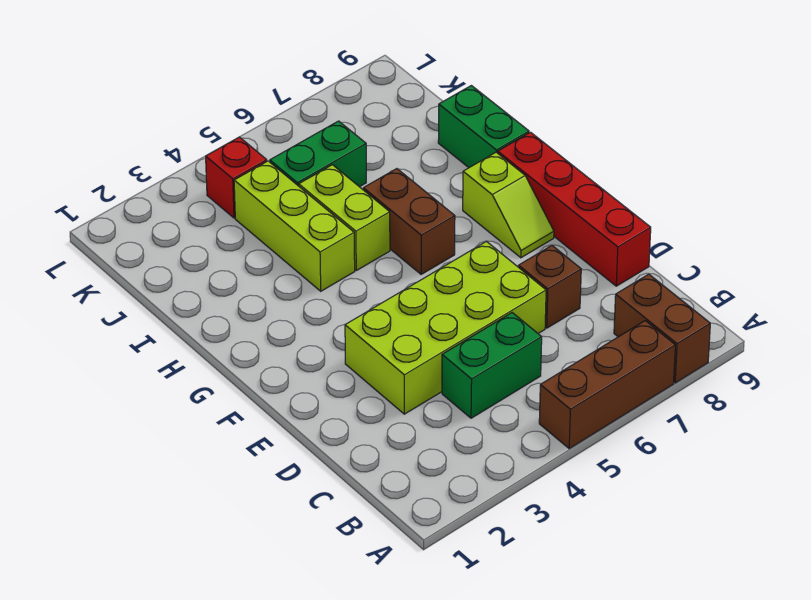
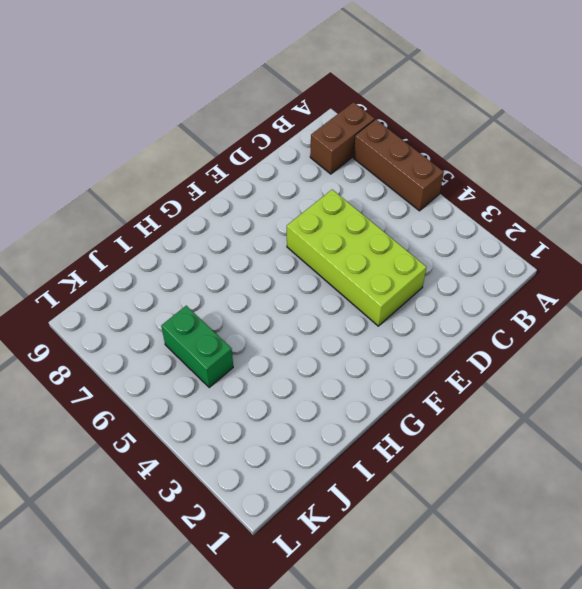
none -> green 1x2 brick [442,313,542,418]
none -> brown 1x1 brick [519,246,581,328]
none -> red 1x4 brick [498,132,651,286]

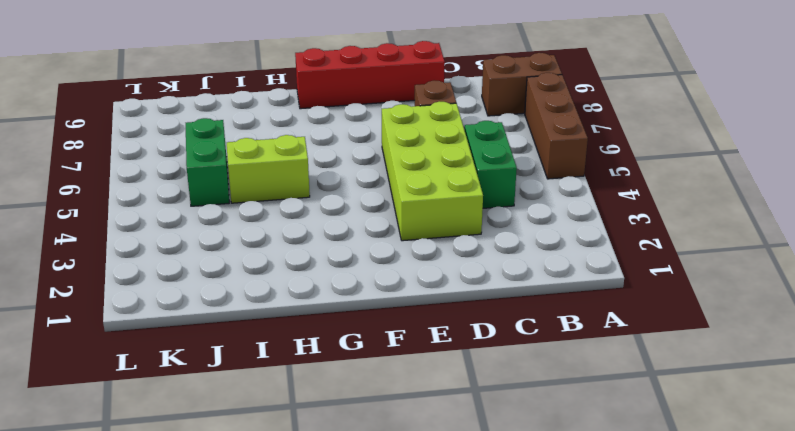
none -> lime 1x2 slope [463,152,554,258]
none -> brown 1x2 brick [363,169,455,274]
none -> lime 1x3 brick [234,161,355,291]

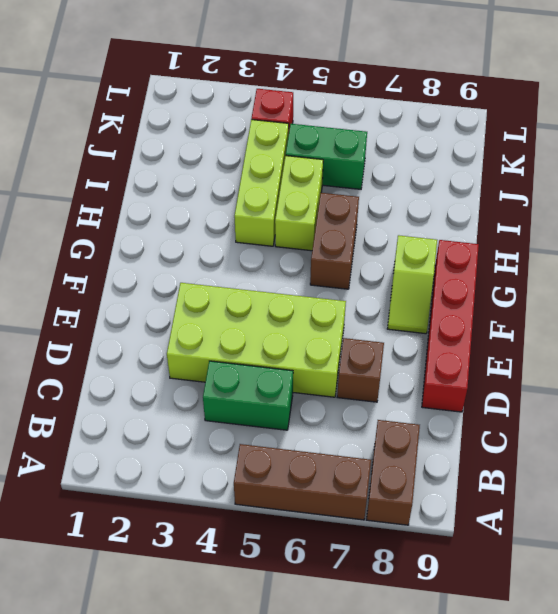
none -> green 1x2 brick [438,86,529,168]

